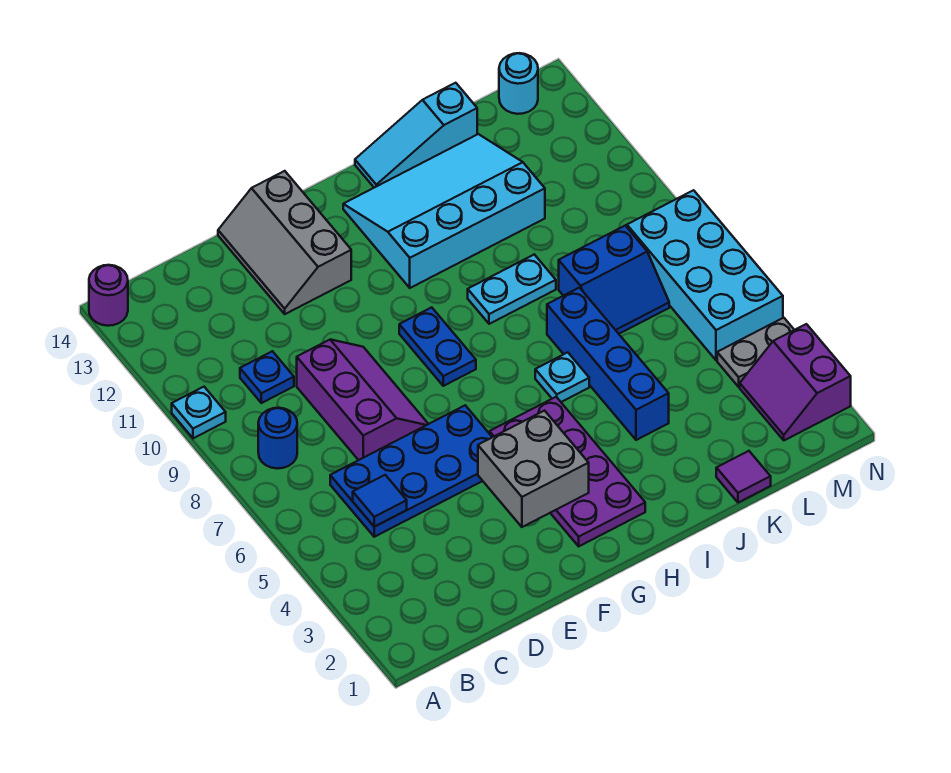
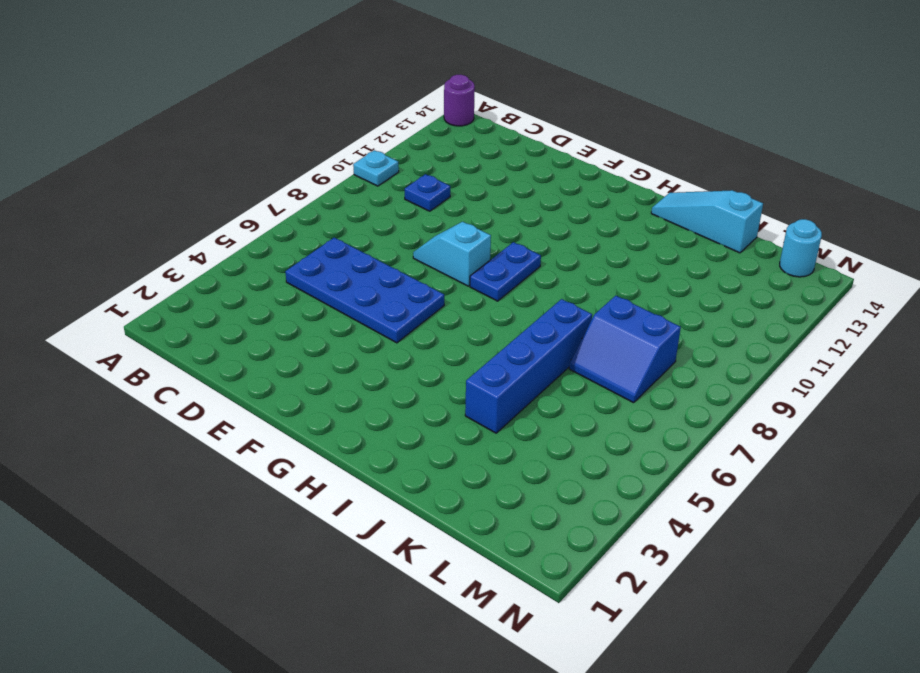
cyan 1x2 slope [413,222,491,286] -> purple 2x3 slope [297,339,428,460]
none -> blue 1x1 round brick [258,408,297,469]
none -> grey 2x3 slope [218,171,351,314]
none -> purple 2x4 plate [490,397,645,546]

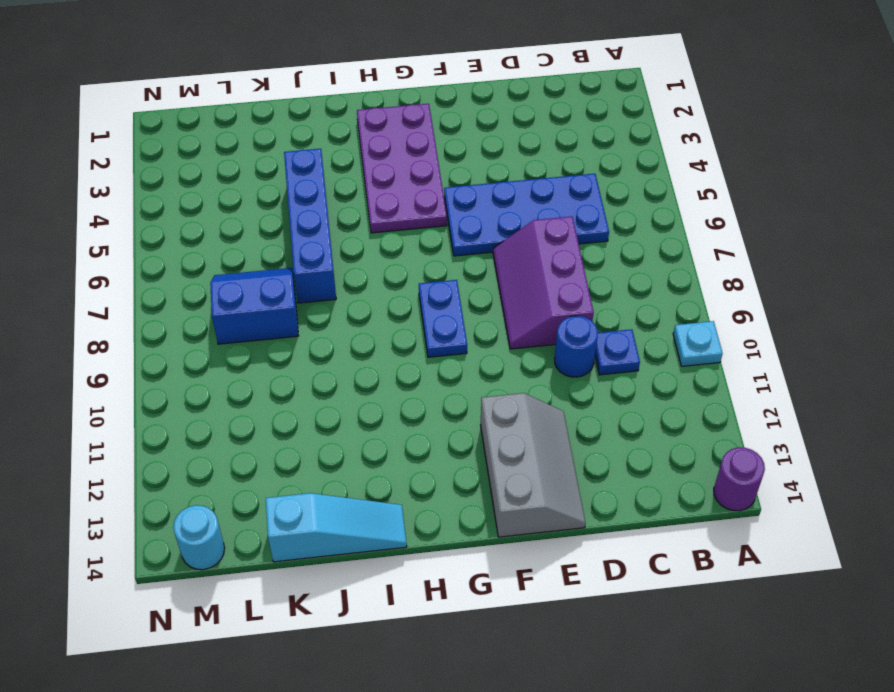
blue 1x1 round brick [554,316,598,377] -> blue 1x1 round brick moved to [258,408,297,469]
none -> cyan 3x4 slope [343,134,545,288]
none -> cyan 1x1 plate [535,352,589,402]
none -> cyan 1x2 plate [468,255,556,324]

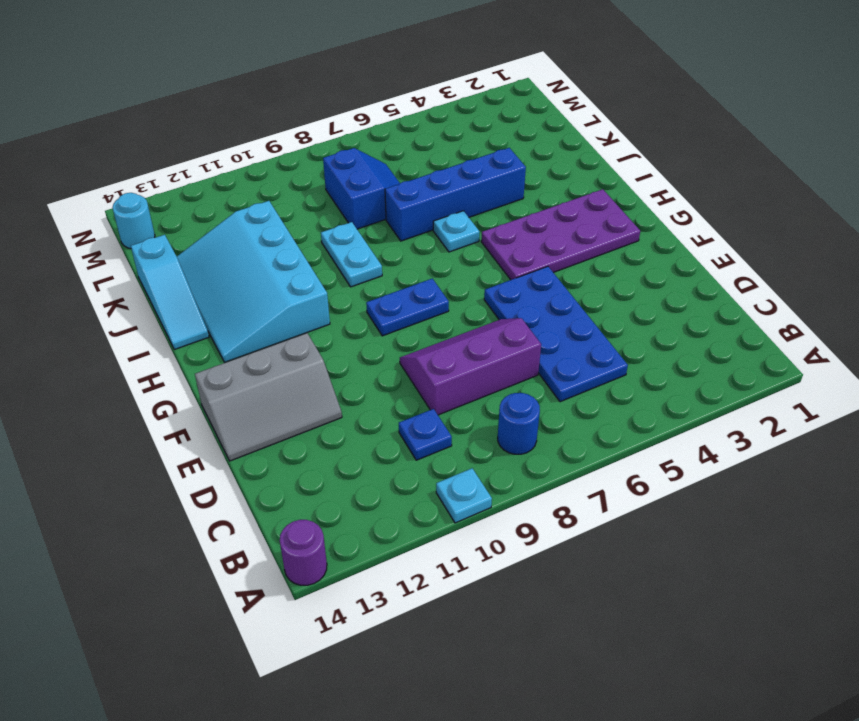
none -> purple 1x1 tile [716,451,771,503]
none -> purple 2x2 slope [740,324,851,440]
none -> grey 1x2 plate [717,318,794,387]

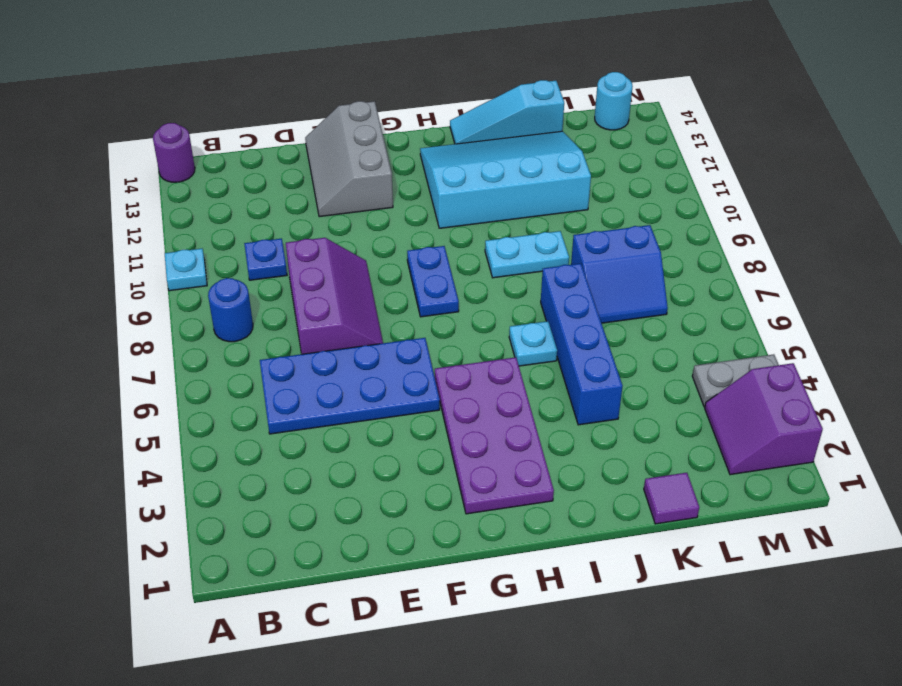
none -> cyan 2x4 brick [627,190,783,360]
none -> blue 1x1 tile [353,475,407,527]
none -> grey 2x2 brick [478,411,589,527]

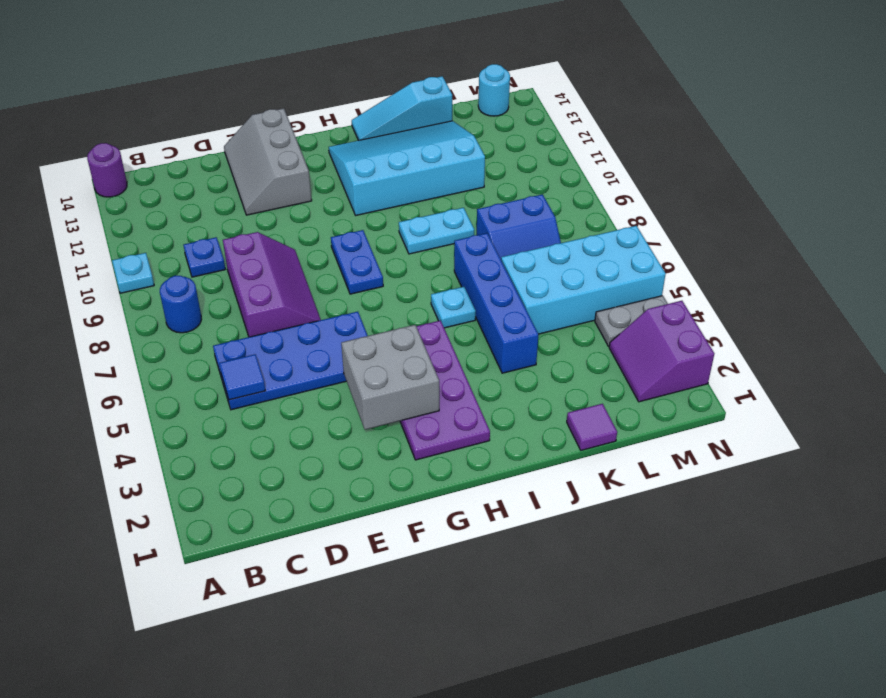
cyan 2x4 brick [501,226,666,334] -> cyan 2x4 brick turned to [627,190,783,360]

